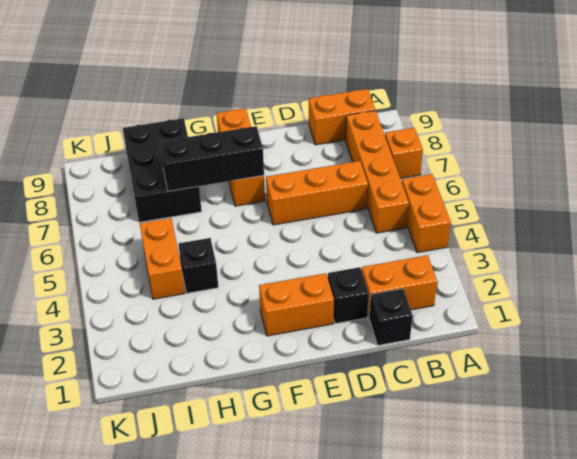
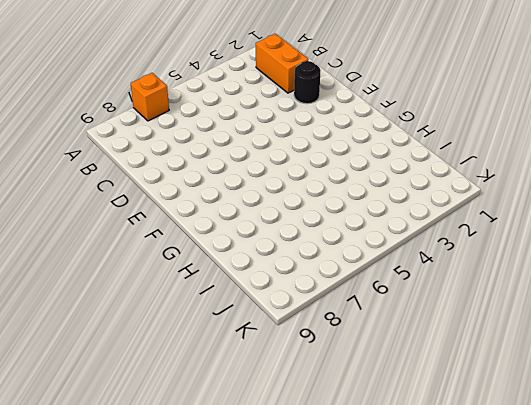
black 1x1 round brick [294,61,321,104] -> black 1x1 brick [328,267,369,324]
none -> orange 1x2 brick [402,174,451,253]
none -> orange 1x4 brick [346,111,409,233]
none -> orange 1x2 brick [309,89,375,145]

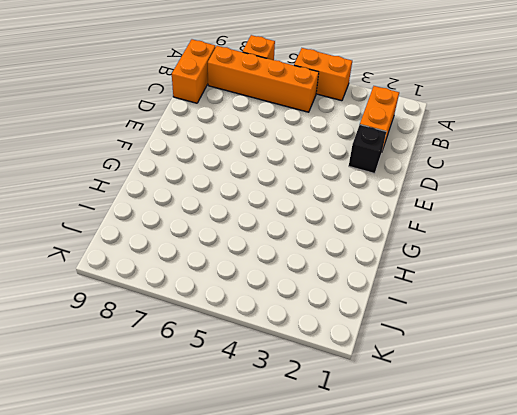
none -> black 1x1 brick [369,289,413,346]
none -> orange 1x3 brick [266,161,368,225]
none -> orange 1x2 brick [259,273,334,336]

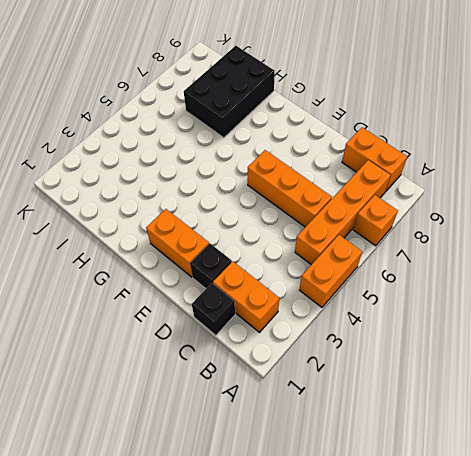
none -> orange 1x3 brick [217,108,265,206]
none -> black 1x1 brick [178,238,218,293]
none -> orange 1x2 brick [140,218,185,299]

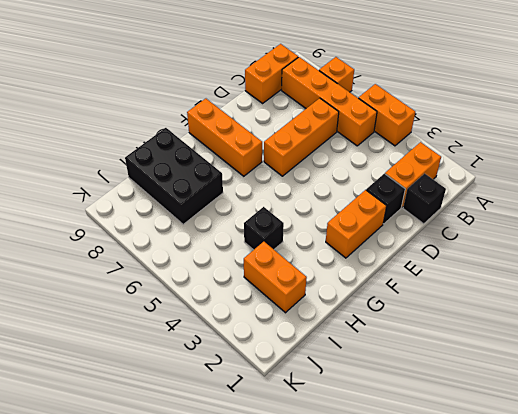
orange 1x2 brick [244,242,307,313] -> orange 1x2 brick moved to [140,218,185,299]
none -> black 1x3 brick [160,126,264,191]

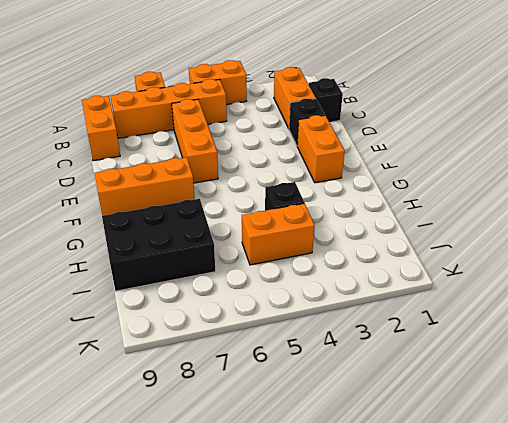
none -> black 1x3 brick [160,126,264,191]

